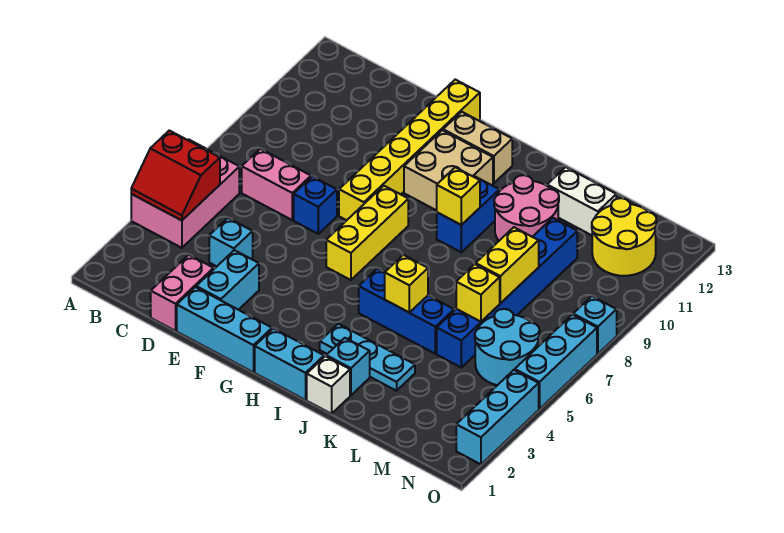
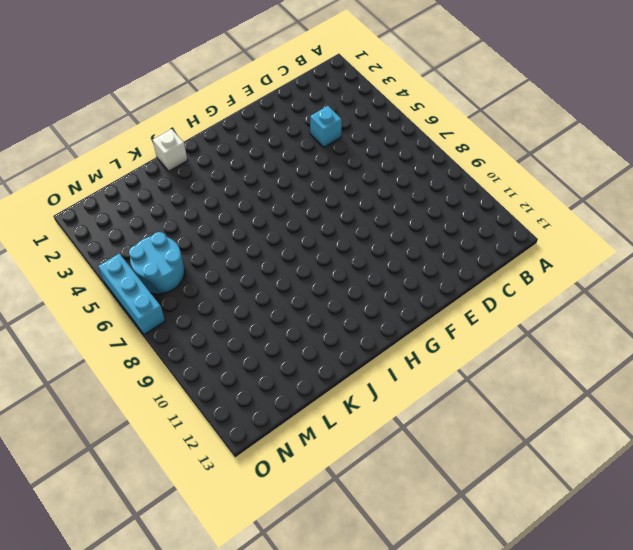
none -> pink 2x3 brick [131,140,239,248]
none -> pink 1x2 brick [242,149,311,220]
none -> pink 1x2 brick [151,255,214,331]
none -> cyan 1x3 brick [177,287,272,372]

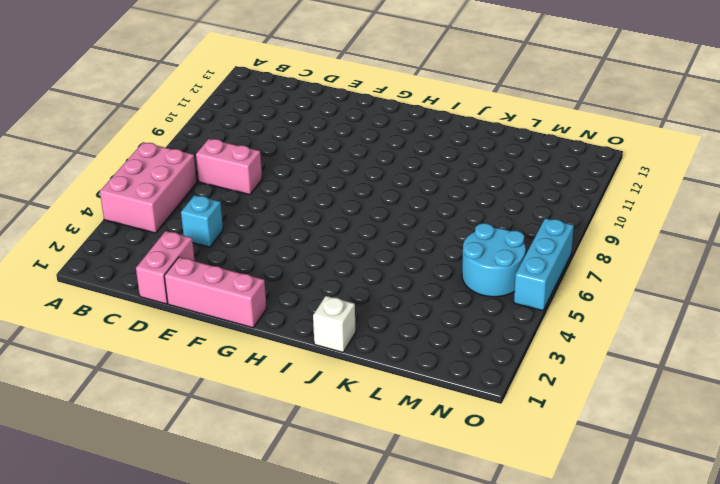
pink 1x3 brick [164,257,267,328] -> cyan 1x3 brick [177,287,272,372]
none -> cyan 1x2 brick [196,250,259,310]
none -> blue 1x1 brick [294,176,337,234]
none -> yellow 1x6 brick [339,80,480,220]
none -> yellow 1x3 brick [326,186,408,280]

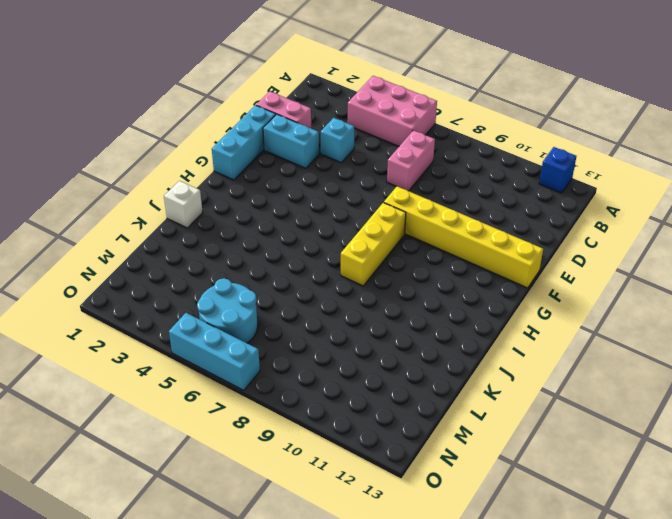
blue 1x1 brick [539,147,576,193] -> blue 1x1 brick moved to [294,176,337,234]
yellow 1x3 brick [341,203,406,286] -> yellow 1x3 brick turned to [326,186,408,280]
none -> tan 2x2 brick [404,130,493,211]
none -> tan 1x2 brick [443,112,512,183]
none -> cyan 1x2 brick [255,329,324,400]
none -> cyan 1x3 plate [320,324,415,391]

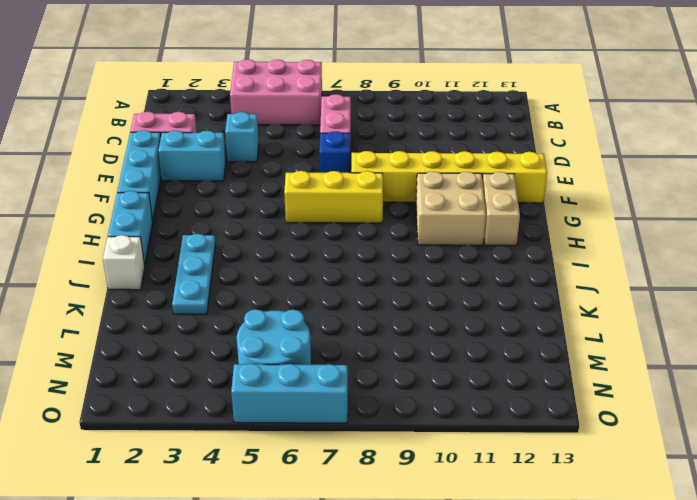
none -> blue 1x3 brick [359,269,454,354]
none -> blue 1x2 brick [437,176,499,252]
none -> cyan 1x1 brick [326,338,370,395]
none -> pink 2x2 round brick [494,175,559,241]

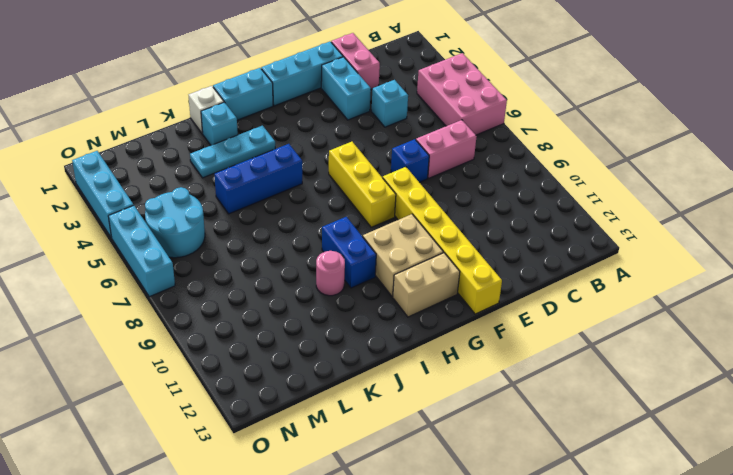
pink 1x1 round brick [316,251,345,296] -> pink 2x2 round brick [494,175,559,241]
none -> white 1x2 brick [547,167,616,235]
none -> blue 1x6 brick [437,218,577,368]
none -> yellow 2x2 round brick [592,198,656,276]
none -> cyan 1x1 brick [573,296,617,354]

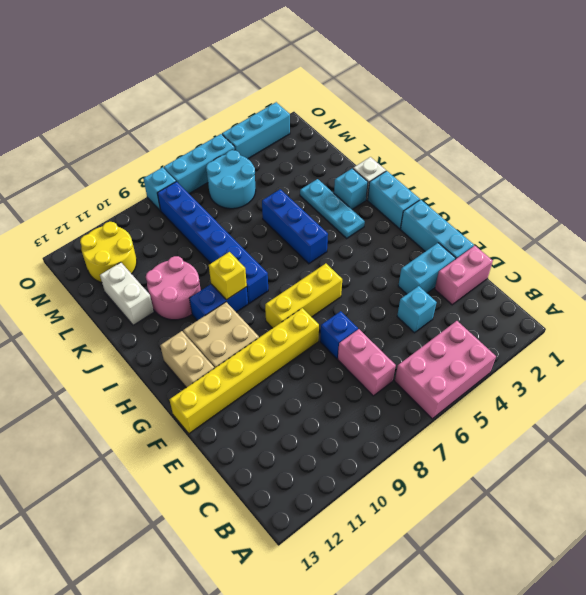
blue 1x6 brick [157,182,268,304] -> blue 1x6 brick turned to [437,218,577,368]
none -> red 2x2 slope [131,131,220,220]
none -> yellow 1x1 brick [385,255,428,313]
none -> yellow 1x1 brick [456,264,500,322]
none -> yellow 1x2 brick [476,227,539,303]

